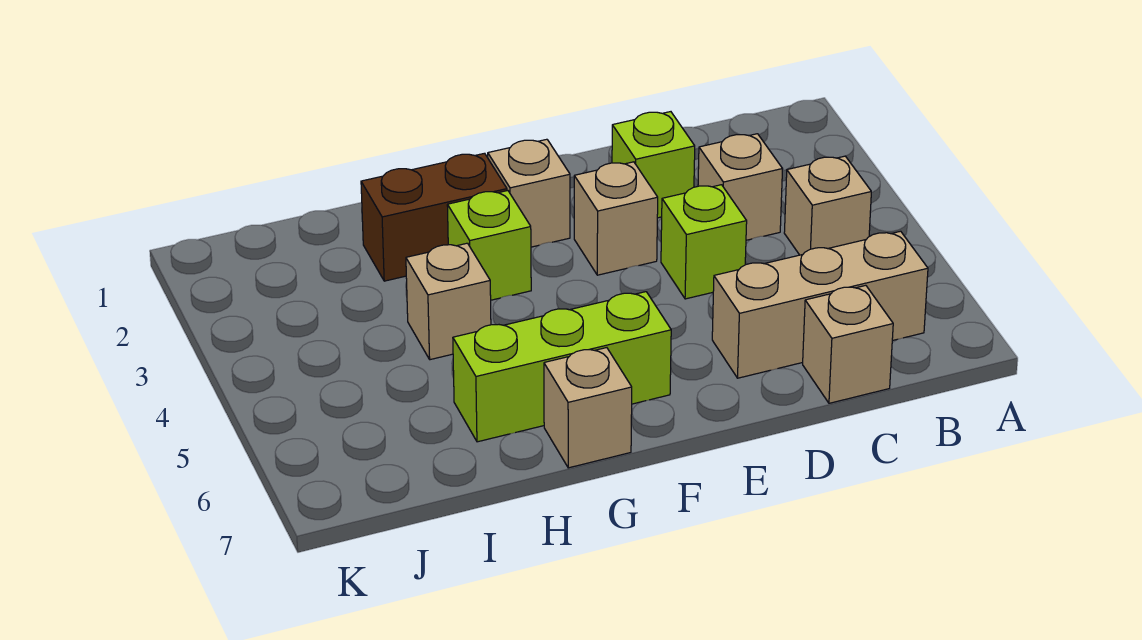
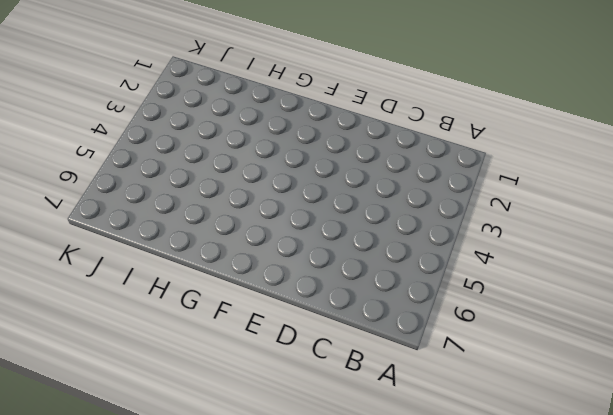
none -> tan 1x1 brick [784,156,871,255]
none -> tan 1x3 brick [712,231,928,378]
none -> tan 1x1 brick [698,134,783,240]

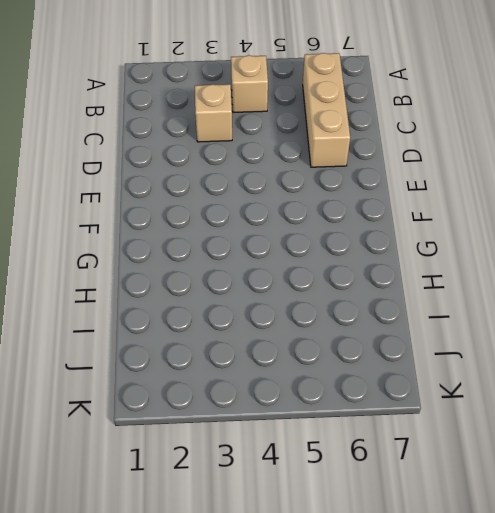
none -> tan 1x1 brick [803,285,893,403]
none -> lime 1x1 brick [612,112,695,218]
none -> lime 1x1 brick [661,185,747,299]

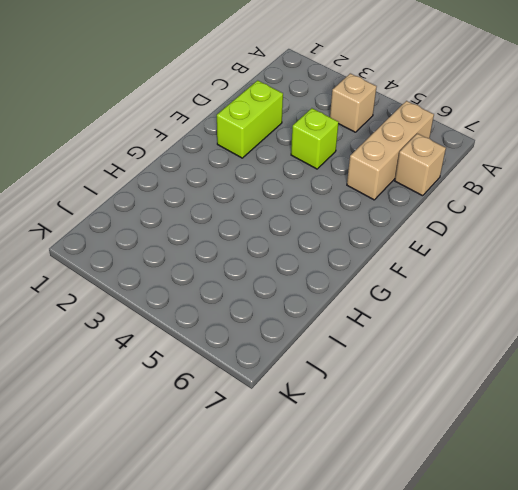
lime 1x2 brick [217,80,283,158] -> lime 1x1 brick [612,112,695,218]
none -> tan 1x1 brick [698,134,783,240]
none -> tan 1x1 brick [574,162,658,275]
none -> tan 1x1 brick [488,139,570,247]

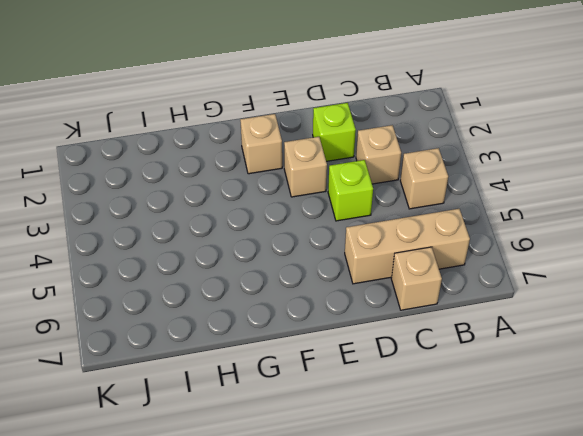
none -> lime 1x3 brick [453,292,671,442]
none -> brown 1x2 brick [361,153,507,281]
none -> lime 1x1 brick [447,191,531,300]

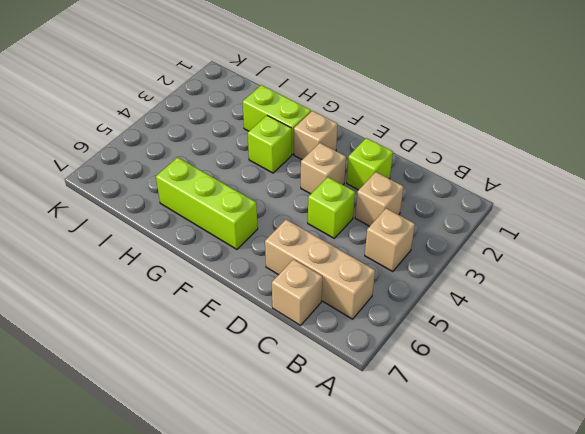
lime 1x2 brick [243,85,311,154] -> brown 1x2 brick [361,153,507,281]
none -> tan 1x1 brick [544,348,632,468]
none -> tan 1x1 brick [406,243,491,360]

